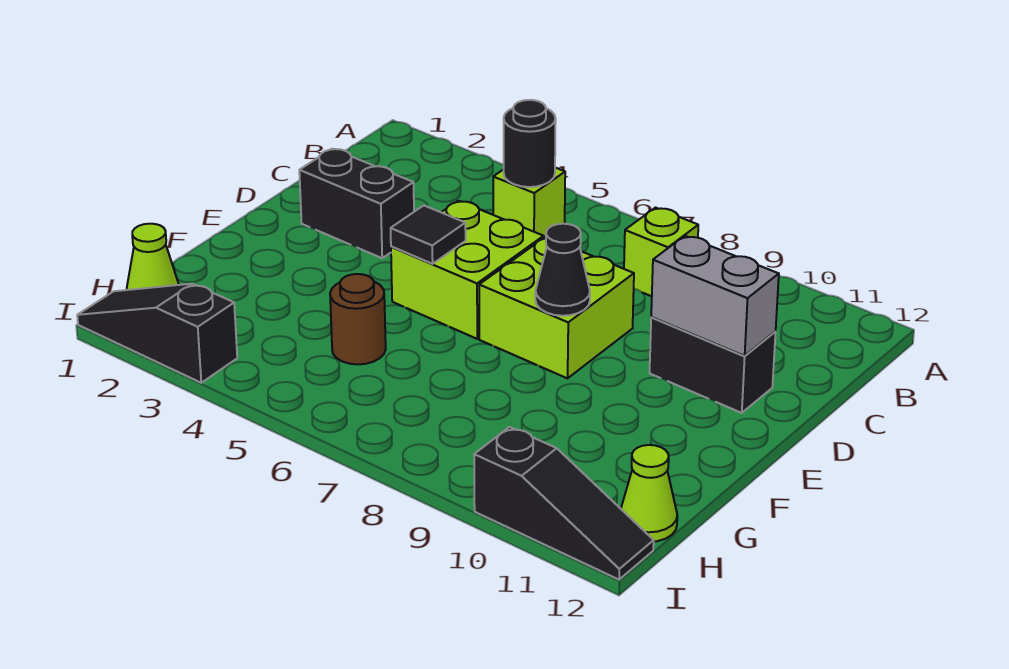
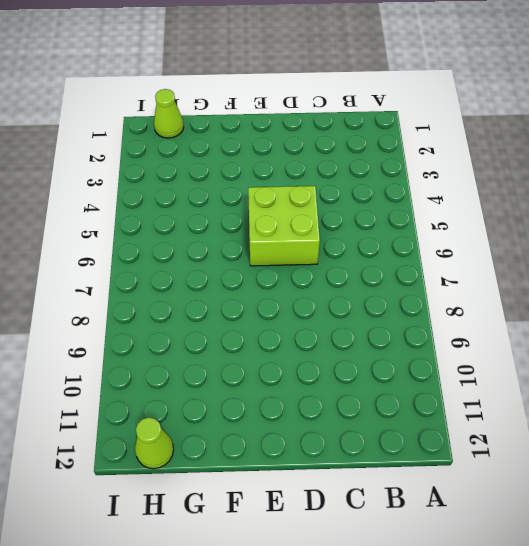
none -> lime 1x1 brick [493,168,565,238]
none -> lime 1x1 brick [624,208,698,296]
none -> black 1x2 brick [299,149,414,258]

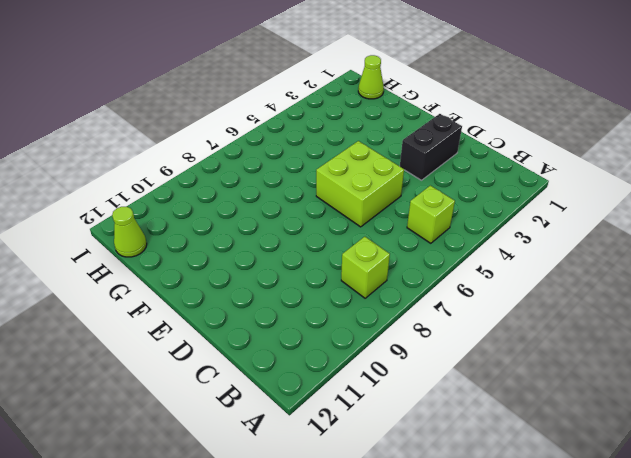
none -> lime 2x2 brick [479,237,634,378]
none -> black 1x2 brick [650,317,776,413]
none -> brown 1x1 round brick [330,274,386,364]

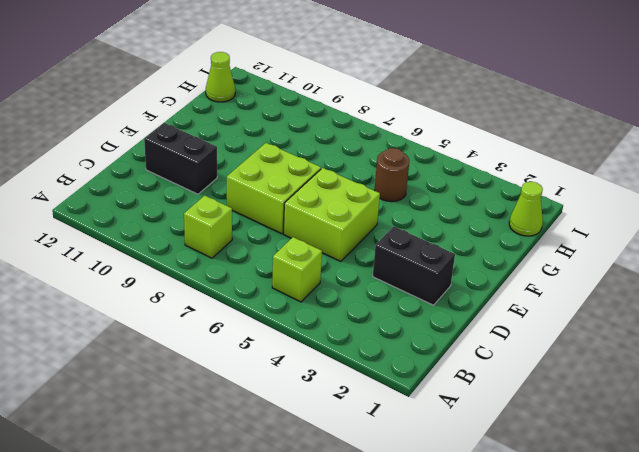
none -> black 1x3 slope [77,284,237,383]
none -> black 1x3 slope [474,427,654,580]
none -> black 1x1 round brick [504,100,556,187]

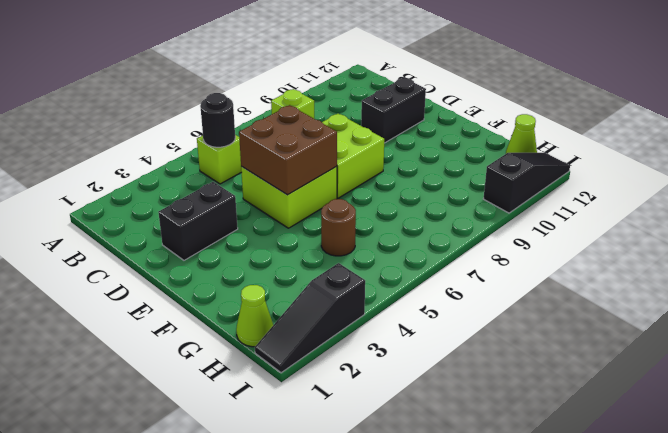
brown 2x2 brick [239,105,337,195] -> black 1x1 tile [391,205,466,264]
none -> grey 1x2 brick [651,236,779,356]
none -> black 1x1 cone [535,224,590,316]

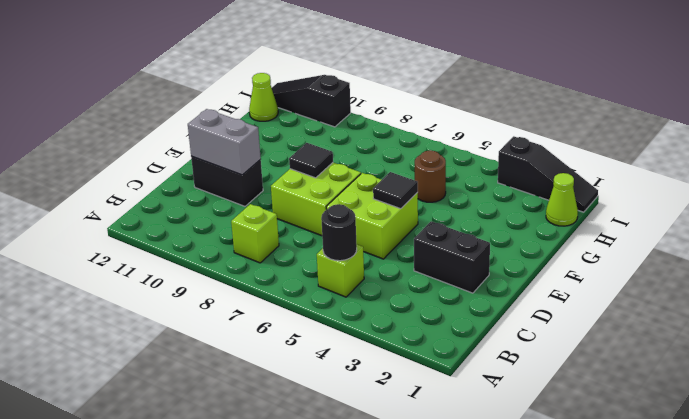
black 1x1 tile [289,143,333,178] -> black 1x1 cone [535,224,590,316]

